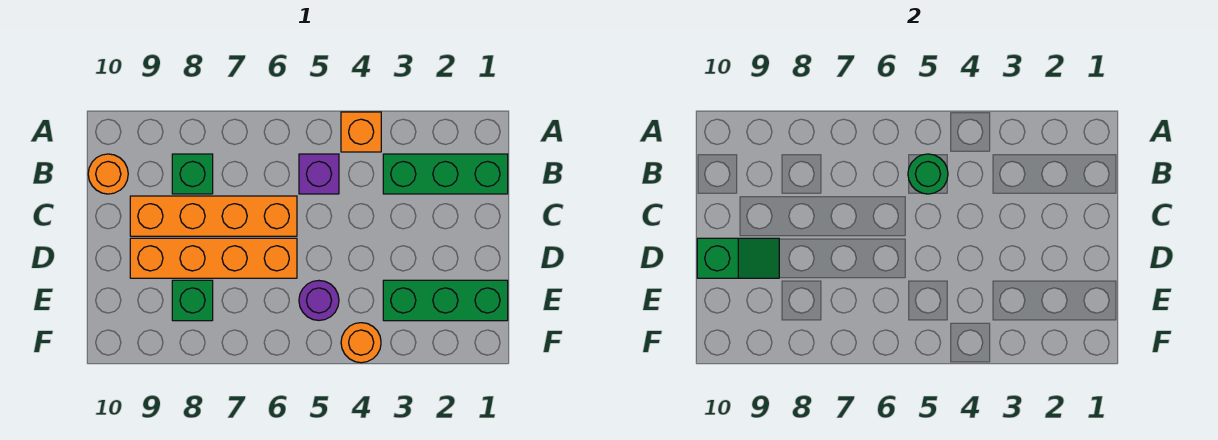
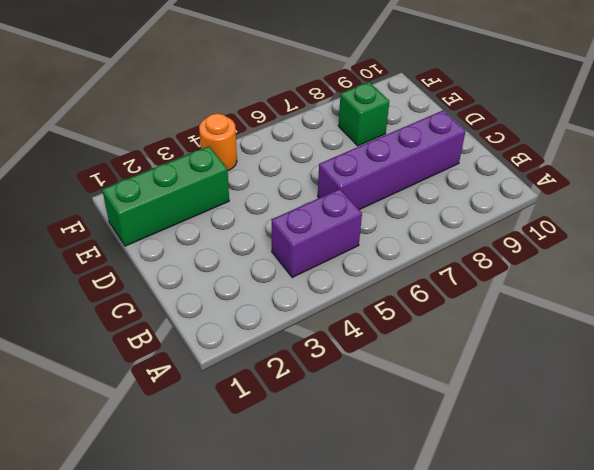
purple 1x2 brick [271,189,362,277] -> purple 1x1 brick [299,154,339,194]
purple 1x4 brick [318,111,466,210] -> orange 1x4 brick [130,196,297,236]
none -> orange 1x1 brick [341,112,381,152]
none -> green 1x3 brick [383,154,508,194]
none -> green 1x1 brick [172,154,213,194]

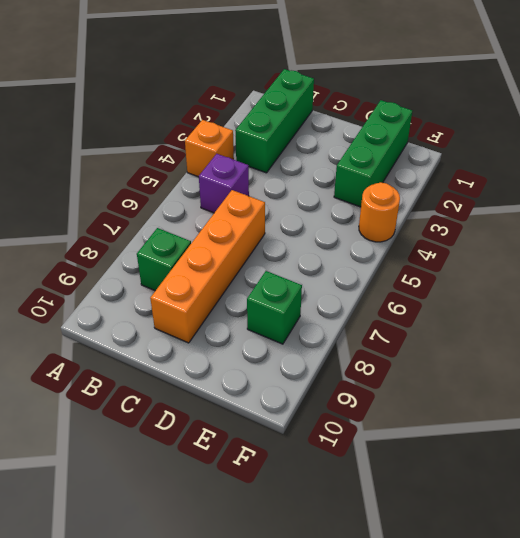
none -> orange 1x1 round brick [88,154,128,194]
none -> orange 1x4 brick [130,238,297,278]
none -> purple 1x1 round brick [299,281,339,320]

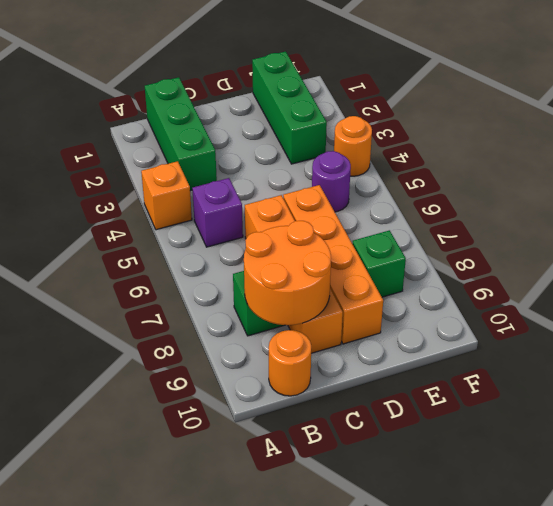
orange 2x2 round brick [244,221,331,325] -> none
none -> green 1x1 round brick [908,154,948,194]
none -> green 1x2 slope [697,238,779,278]

